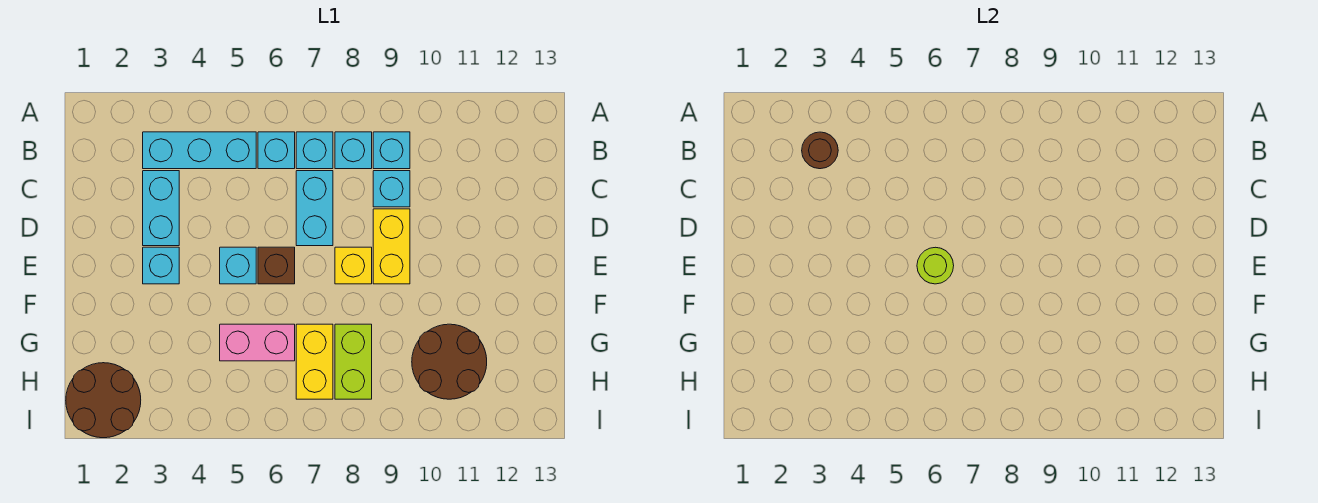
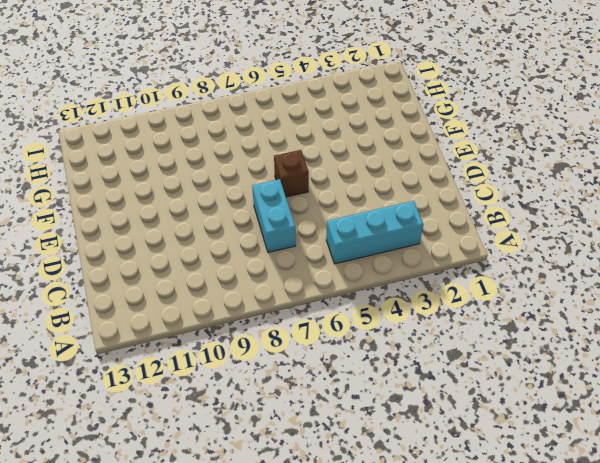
none -> cyan 1x1 brick [258,132,295,169]
none -> cyan 1x1 brick [296,132,333,169]
none -> cyan 1x1 brick [335,132,372,169]

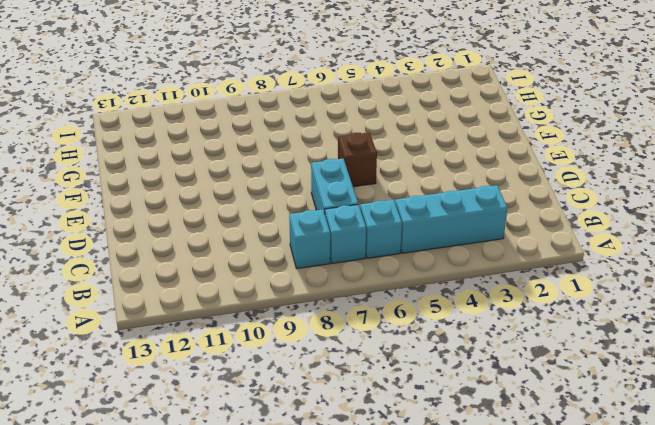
none -> cyan 1x1 brick [373,132,410,169]
none -> cyan 1x2 brick [143,171,179,246]
none -> cyan 1x1 brick [373,171,410,207]

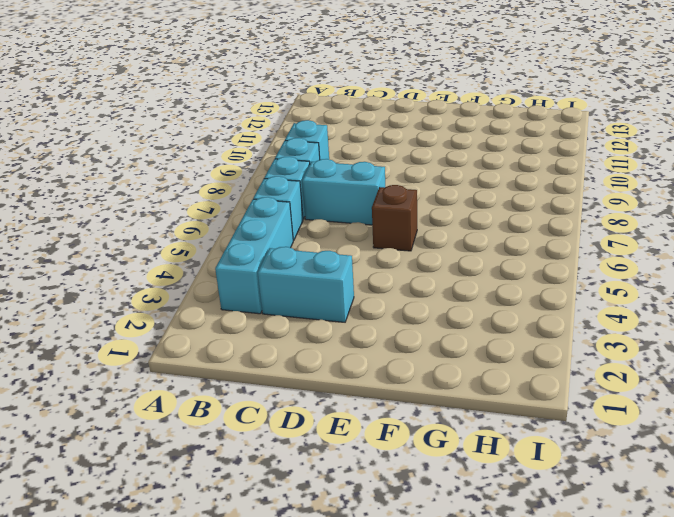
none -> cyan 1x1 brick [373,171,410,207]
none -> yellow 1x2 brick [373,209,410,284]
none -> cyan 1x1 brick [143,247,179,284]

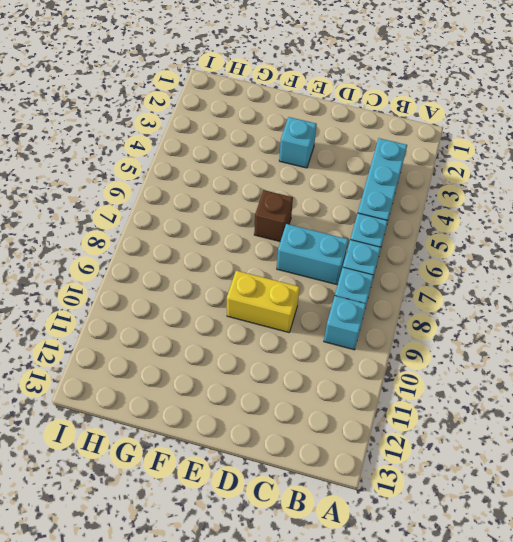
none -> cyan 1x2 brick [143,171,179,246]
none -> cyan 1x1 brick [373,171,410,207]
none -> cyan 1x1 brick [220,247,256,284]

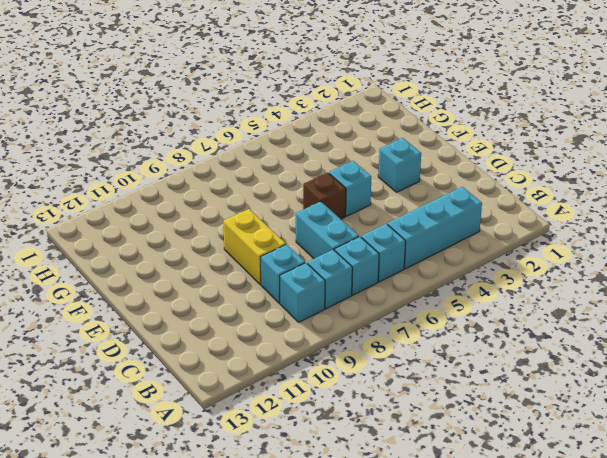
none -> cyan 1x2 brick [143,171,179,246]
none -> yellow 1x1 brick [335,247,372,284]
none -> pink 1x2 brick [220,324,295,361]

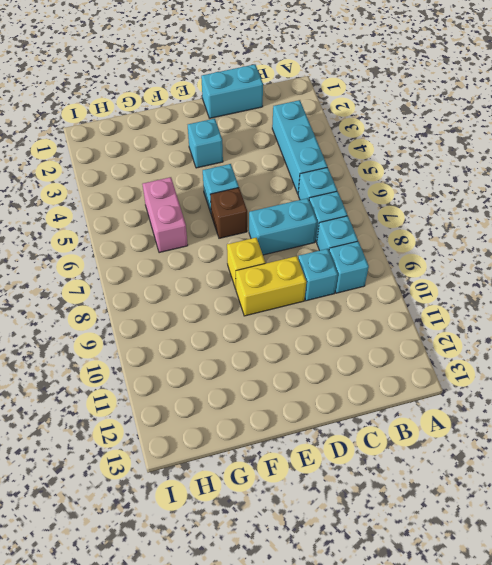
cyan 1x2 brick [201,64,263,118] -> cyan 1x2 brick moved to [143,171,179,246]
none -> yellow 1x2 brick [296,324,333,399]
none -> lime 1x2 brick [335,324,372,399]
none -> brown 2x2 round brick [412,324,487,399]

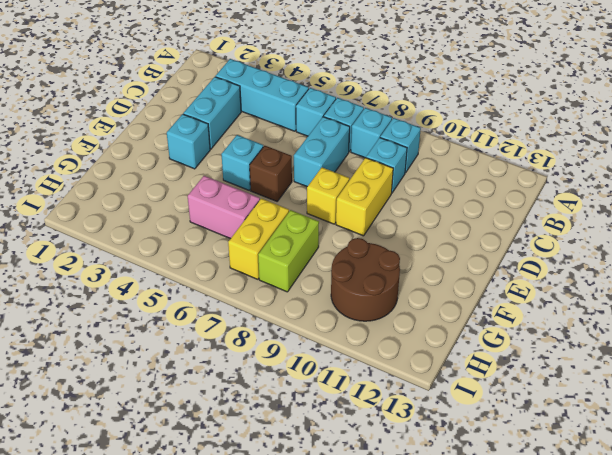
none -> brown 2x2 round brick [66,363,141,438]
none -> brown 1x1 round brick [802,132,838,169]
none -> lime 1x1 round brick [917,247,954,284]

